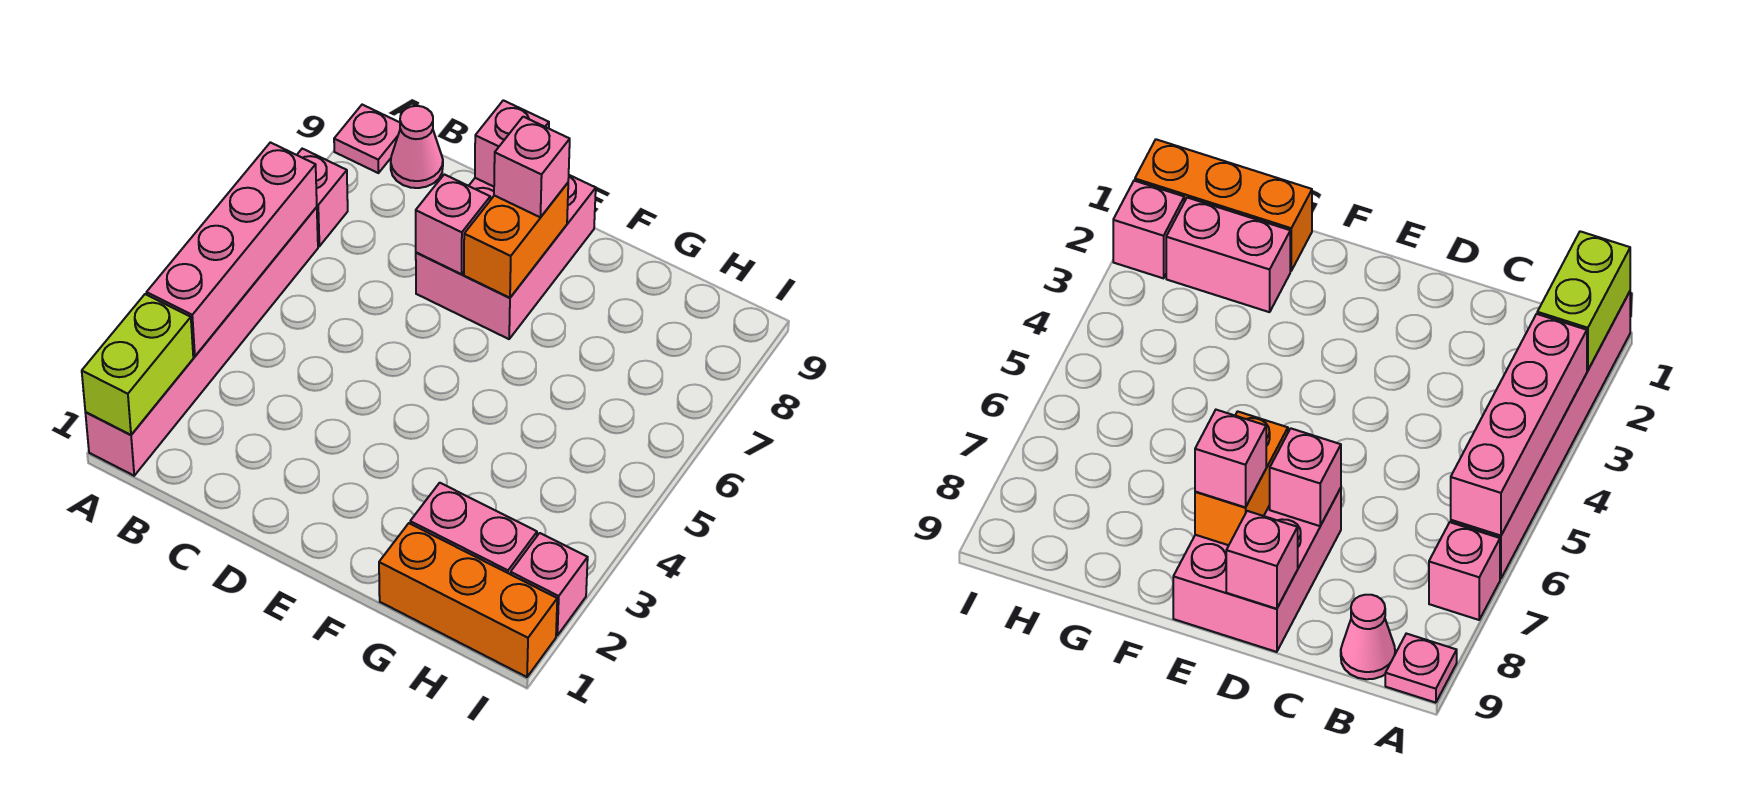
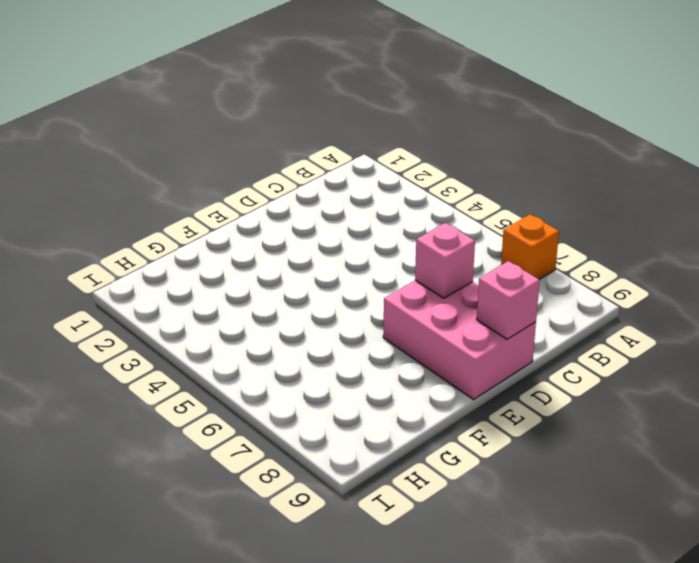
orange 1x1 brick [501,214,559,280] -> pink 1x1 brick [297,149,348,246]
none -> pink 1x6 brick [85,207,318,476]
none -> pink 1x1 plate [334,105,400,173]
none -> pink 1x1 cone [391,106,443,188]

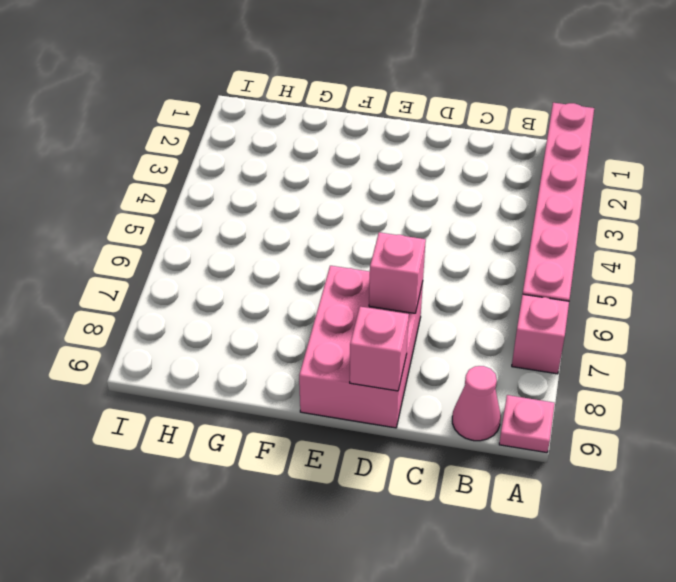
none -> orange 1x3 brick [379,523,557,677]
none -> pink 1x2 brick [410,483,537,574]
none -> pink 1x1 brick [510,533,588,635]

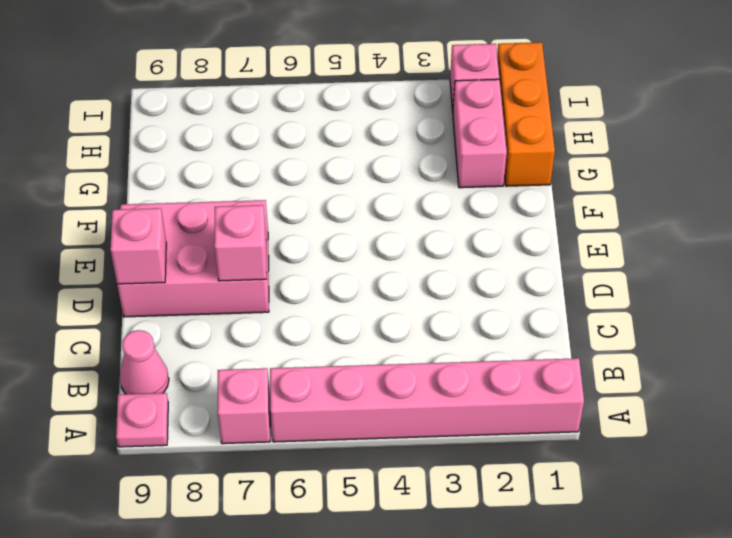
none -> lime 1x2 brick [82,294,193,435]
none -> pink 1x4 brick [146,142,317,356]
none -> orange 1x2 brick [464,183,568,298]

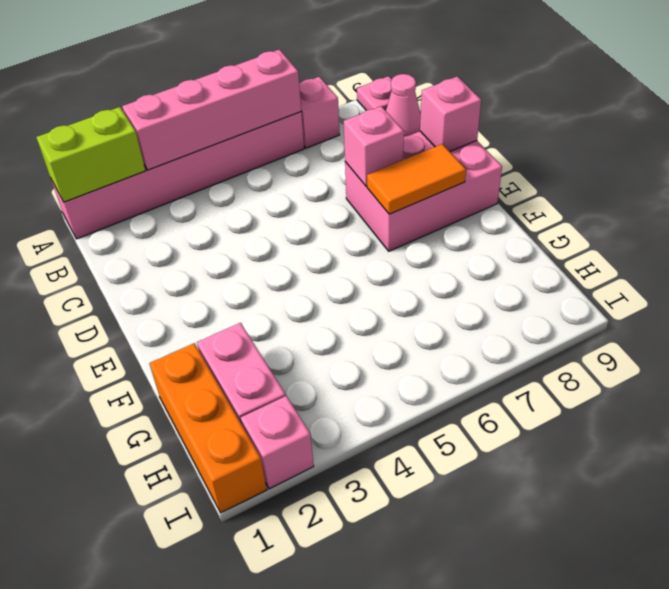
orange 1x2 tile [367,144,466,214] -> orange 1x2 brick [464,183,568,298]
none -> pink 1x1 brick [494,117,570,217]

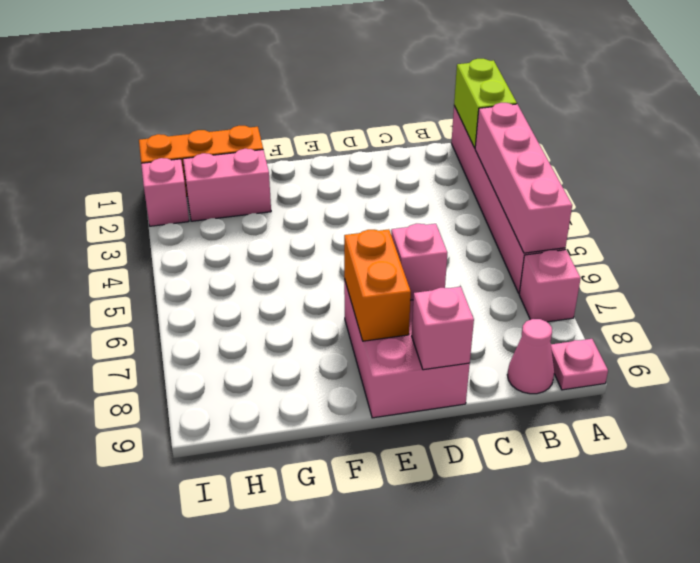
none -> pink 1x1 brick [494,117,570,217]

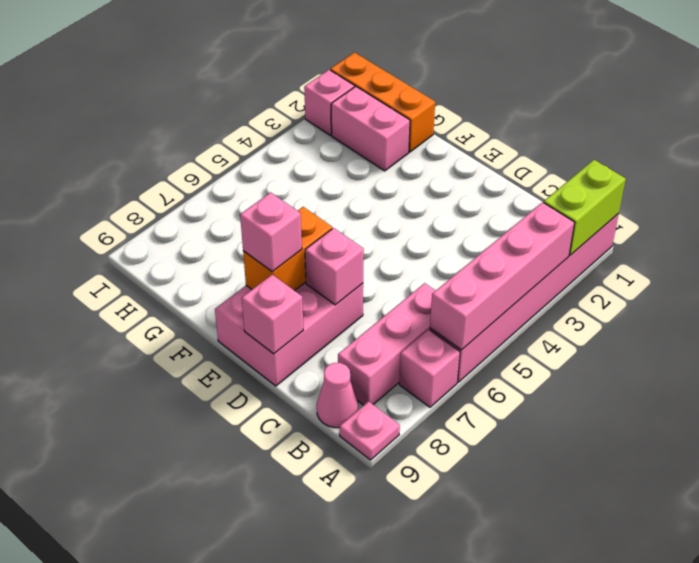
pink 1x3 brick [338,283,436,405] -> none

